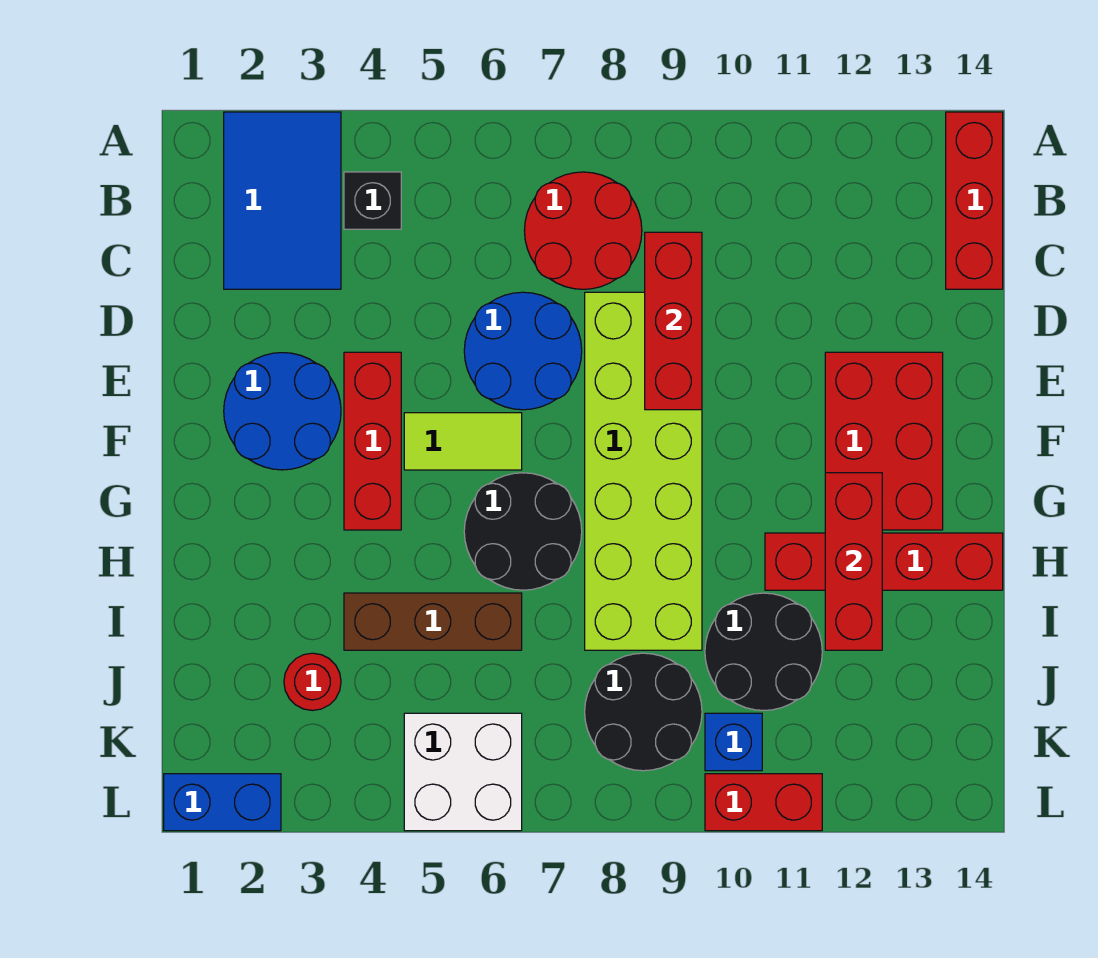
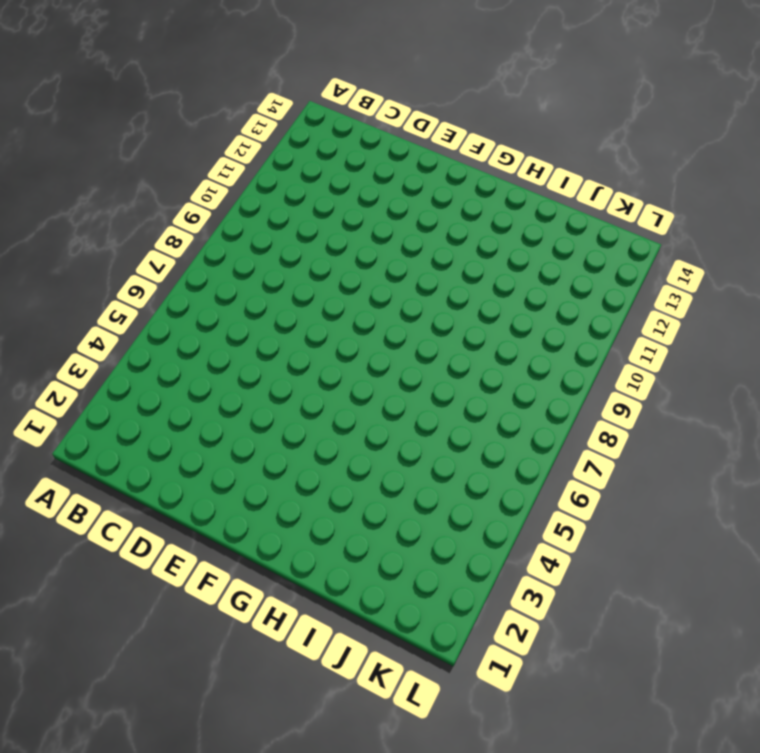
none -> blue 2x3 tile [224,112,341,289]
none -> red 1x3 brick [946,112,1003,289]
none -> black 1x1 brick [344,172,401,229]

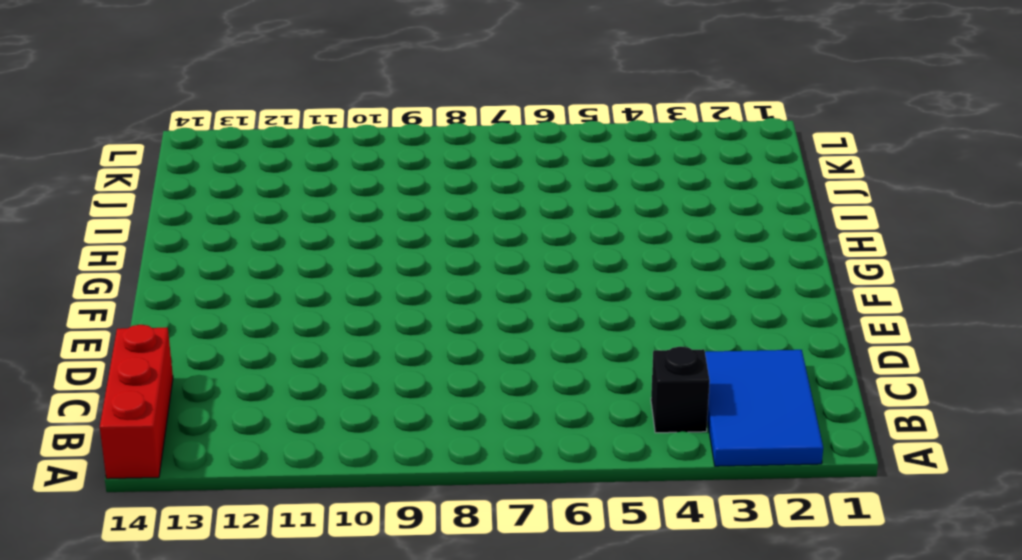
none -> red 2x2 round brick [524,172,642,289]
none -> blue 2x2 round brick [464,292,582,410]
none -> lime 2x6 brick [585,292,702,650]

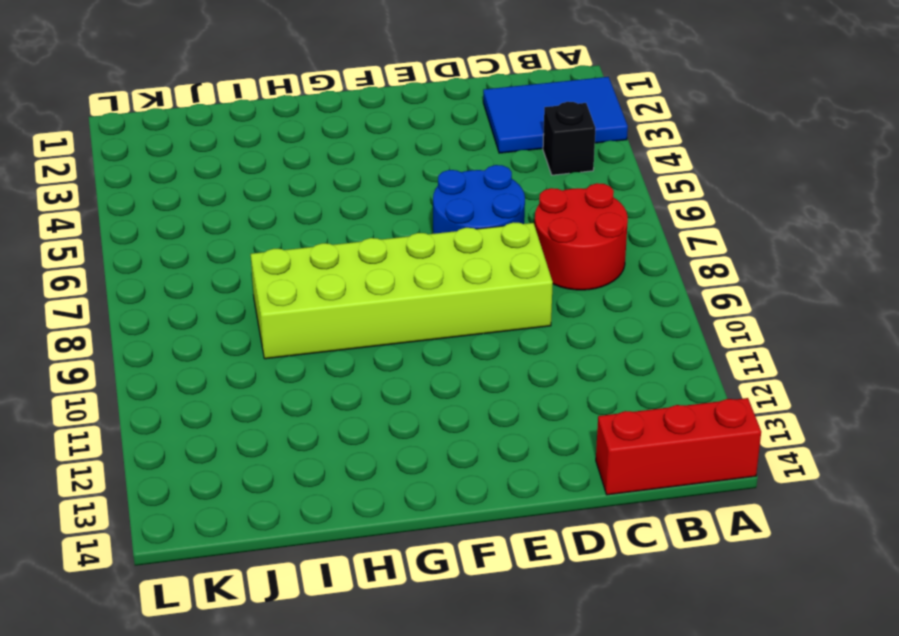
none -> blue 2x2 round brick [224,353,341,470]
none -> red 1x3 brick [344,352,401,530]
none -> red 2x3 brick [825,352,943,530]

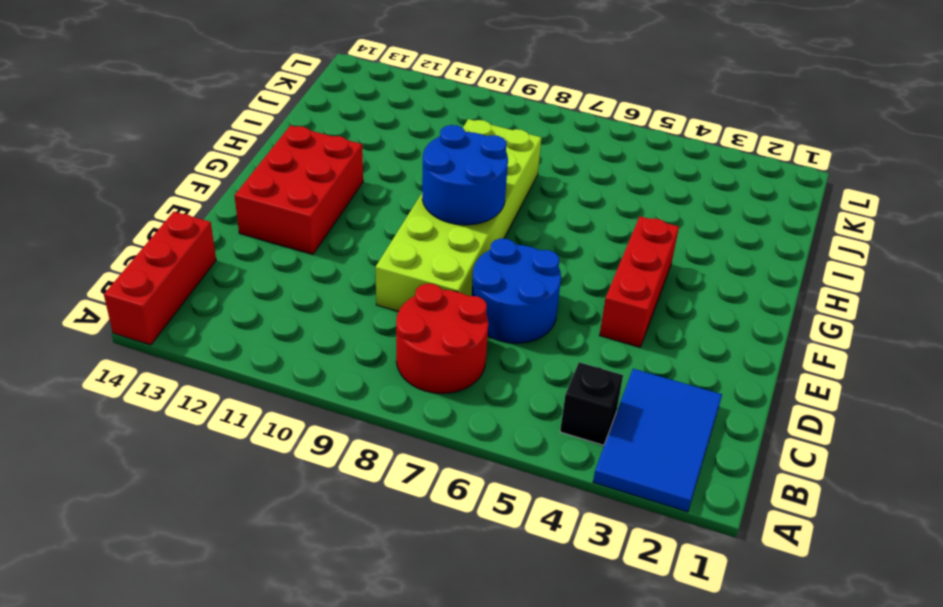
blue 2x2 round brick [422,125,508,225] -> blue 2x2 round brick moved to [224,353,341,470]
none -> lime 1x2 tile [404,413,522,470]
none -> black 2x2 round brick [464,473,582,590]
none -> red 1x4 brick [765,533,1003,590]

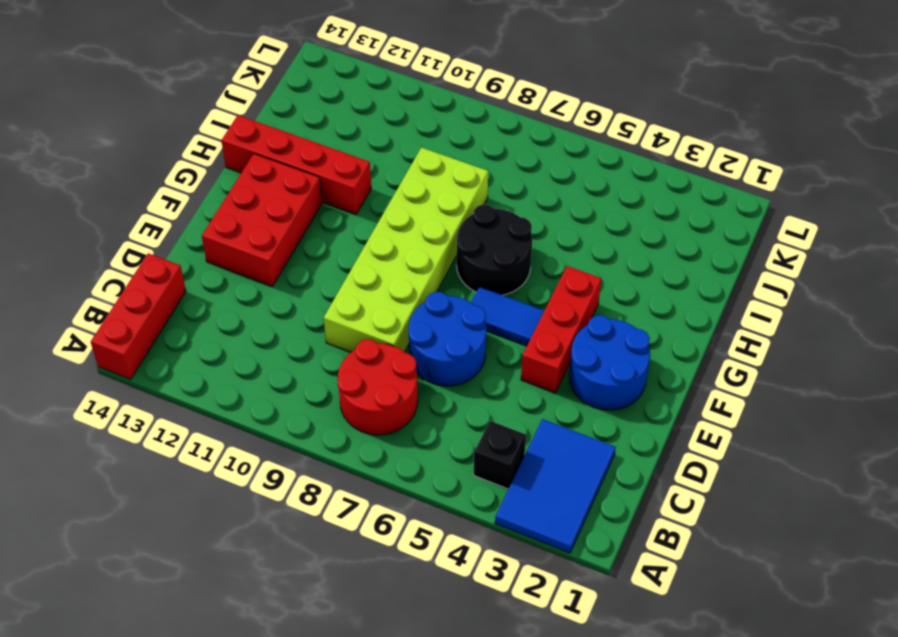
blue 1x2 tile [471,287,544,346] -> lime 1x2 tile [404,413,522,470]
none -> brown 1x3 brick [344,593,522,650]
none -> black 2x2 round brick [705,593,822,710]
none -> red 1x1 round brick [284,653,341,710]

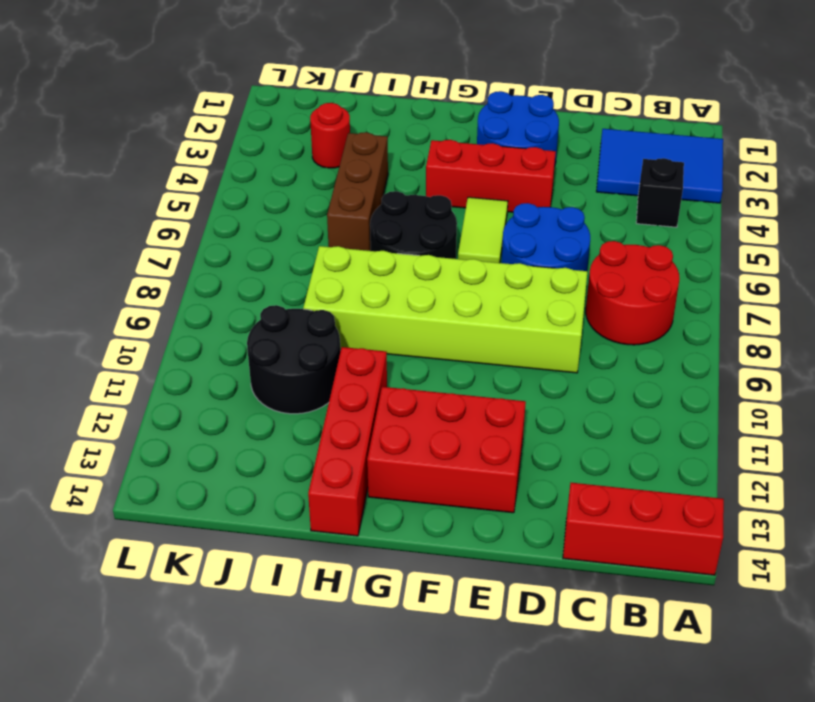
none -> black 2x2 round brick [585,653,702,771]
none -> white 2x2 brick [404,713,522,831]
none -> blue 1x1 brick [705,713,762,771]

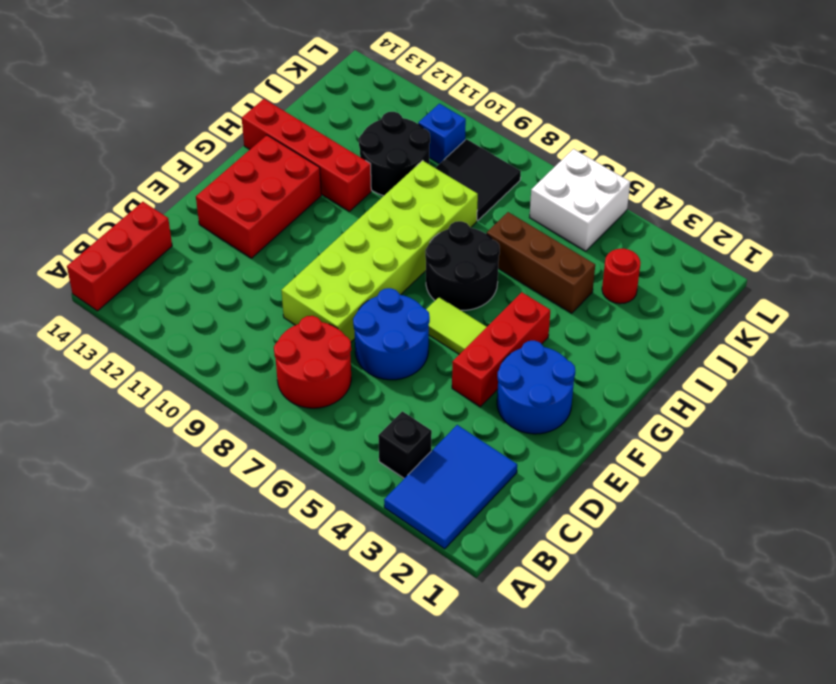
black 2x2 tile [436,139,521,221] -> black 2x2 round brick [585,653,702,771]
none -> blue 1x2 brick [164,774,281,831]
none -> red 1x2 brick [705,774,822,831]
none -> red 1x3 brick [645,232,702,410]

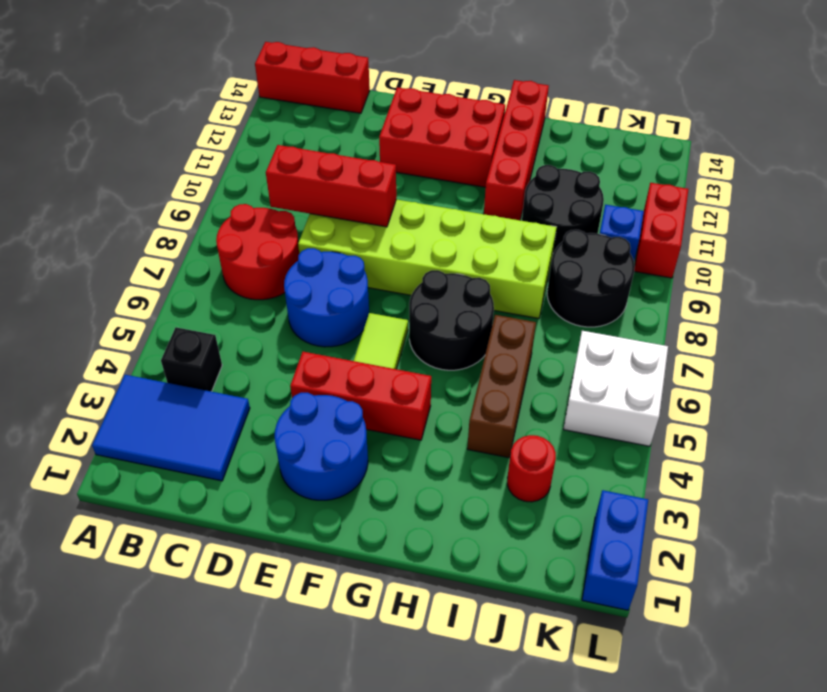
none -> red 1x3 brick [825,473,882,650]

